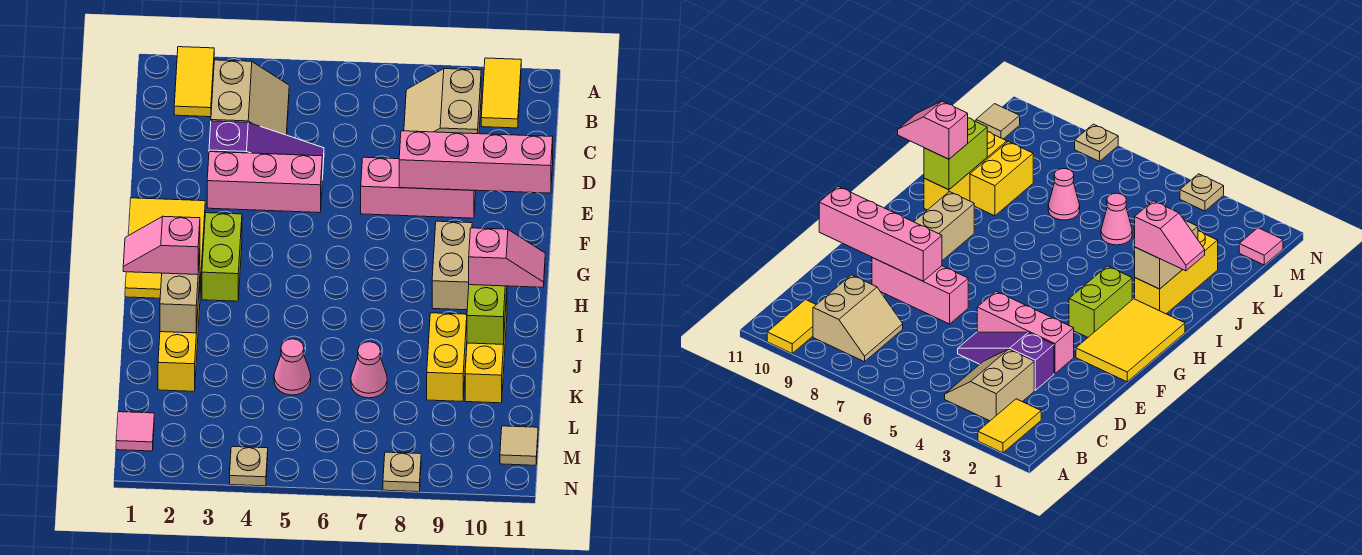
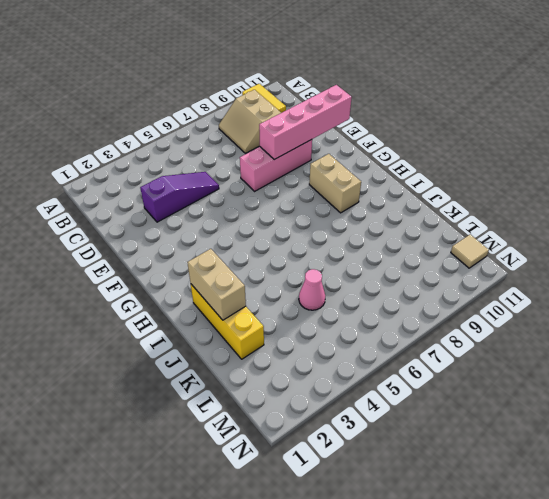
none -> yellow 1x2 tile [174,47,214,117]
none -> tan 2x2 slope [211,60,289,135]
none -> pink 1x3 brick [207,152,322,213]

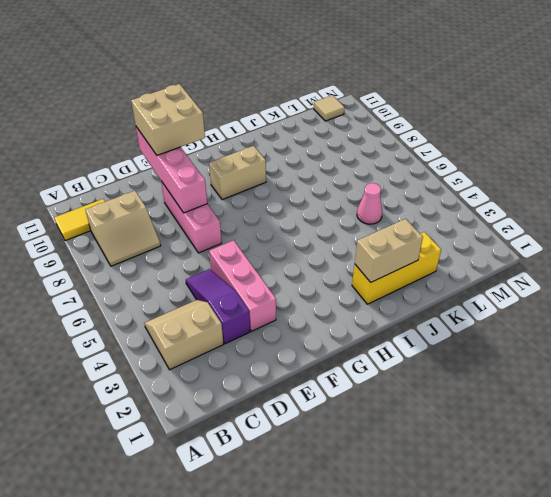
tan 2x2 brick [131,84,205,155] -> none
none -> yellow 1x2 tile [174,47,214,117]
none -> yellow 2x3 tile [125,198,205,298]
none -> lime 1x2 brick [202,213,242,301]

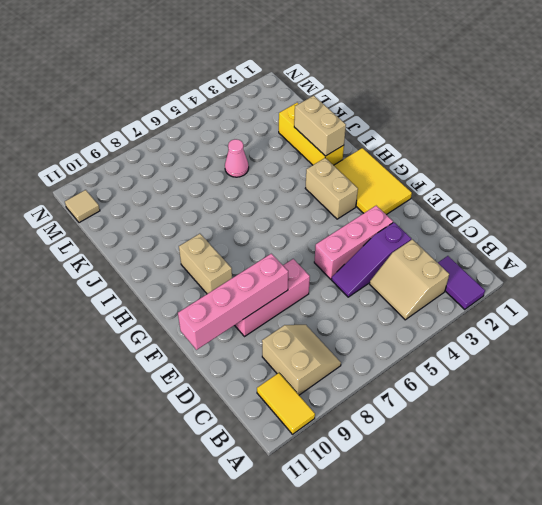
purple 1x2 tile [438,256,485,310] -> yellow 1x2 tile [174,47,214,117]
tan 1x2 brick [305,158,358,219] -> lime 1x2 brick [202,213,242,301]
none -> yellow 1x3 brick [465,294,507,403]
none -> yellow 1x2 brick [427,313,467,401]
none -> pink 1x1 cone [351,342,387,398]

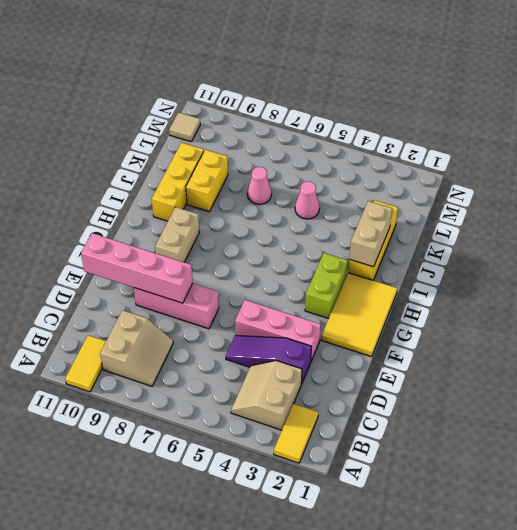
none -> pink 1x1 tile [116,412,154,451]
none -> tan 1x1 plate [230,447,268,486]
none -> tan 1x1 plate [383,452,421,492]

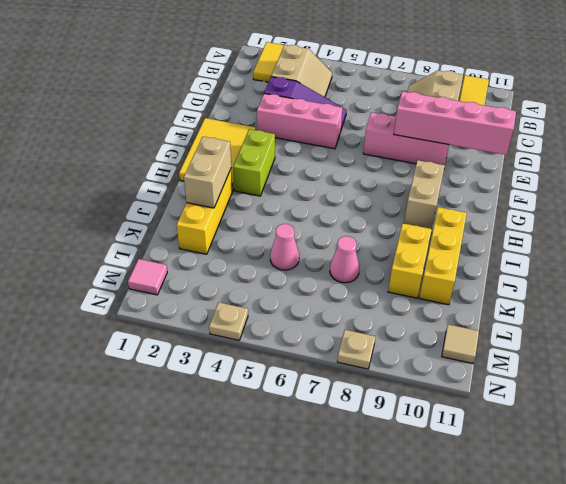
none -> lime 1x2 brick [467,285,507,344]
none -> pink 1x2 slope [123,216,200,275]
none -> pink 1x2 slope [469,228,545,287]

